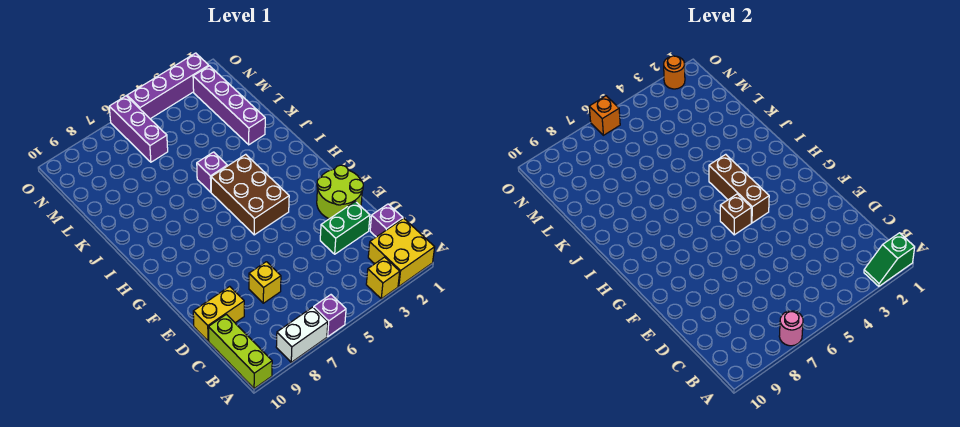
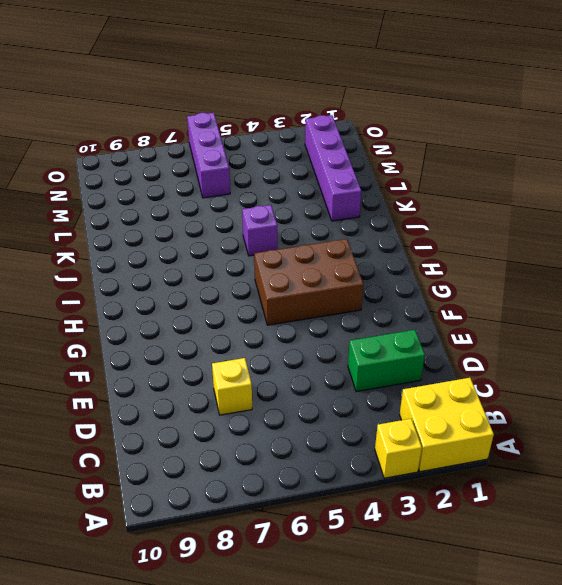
brown 2x3 brick [254,239,363,325] -> brown 2x3 brick turned to [211,154,289,235]
none -> purple 1x1 brick [314,295,346,336]
none -> white 1x2 brick [276,307,328,362]
none -> lime 1x3 brick [209,314,272,389]

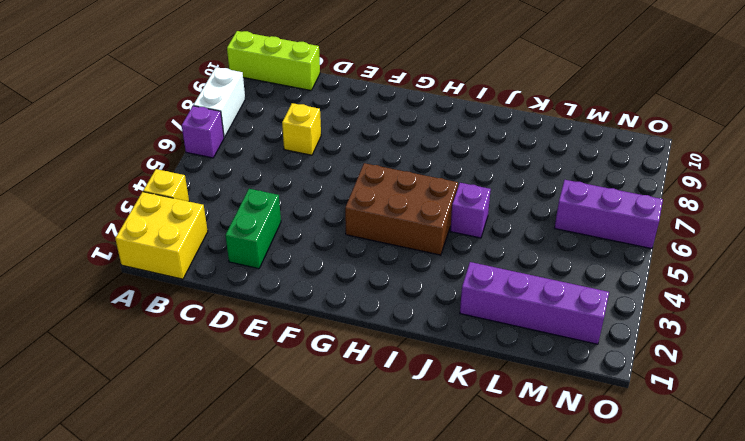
none -> purple 1x1 brick [370,204,403,237]
none -> yellow 1x2 brick [193,286,244,341]
none -> lime 2x2 round brick [317,165,363,219]

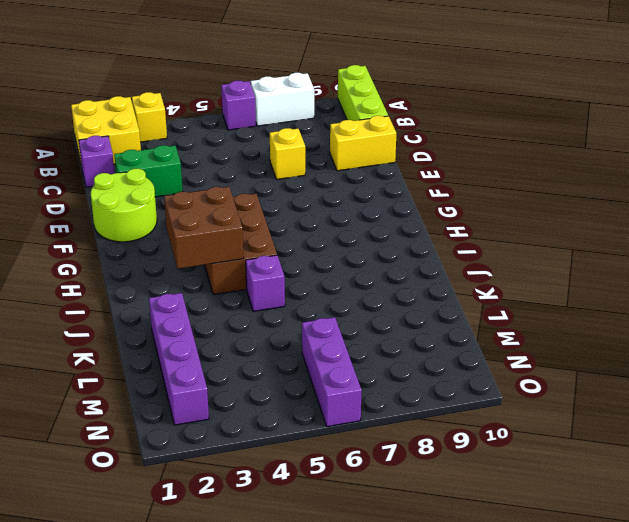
brown 2x2 brick [164,187,244,269] -> brown 1x3 brick [709,154,769,223]
none -> purple 1x4 brick [127,53,209,119]
none -> green 1x2 slope [864,233,915,286]
none -> pink 1x1 round brick [779,311,803,346]

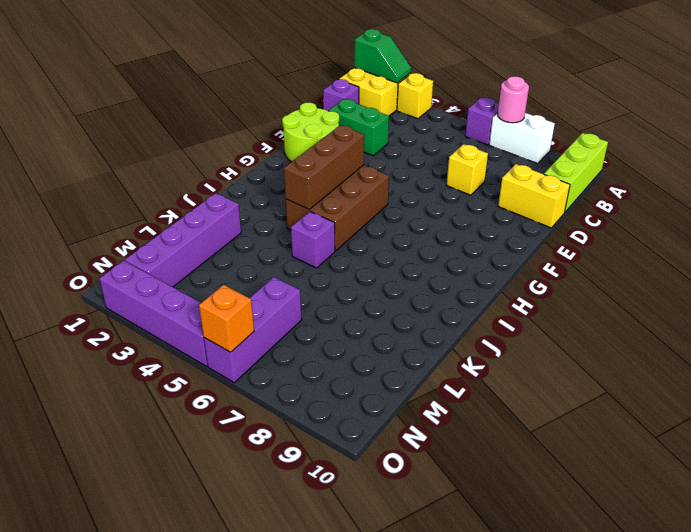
none -> brown 1x1 brick [720,194,751,235]
none -> orange 1x1 round brick [664,56,685,89]

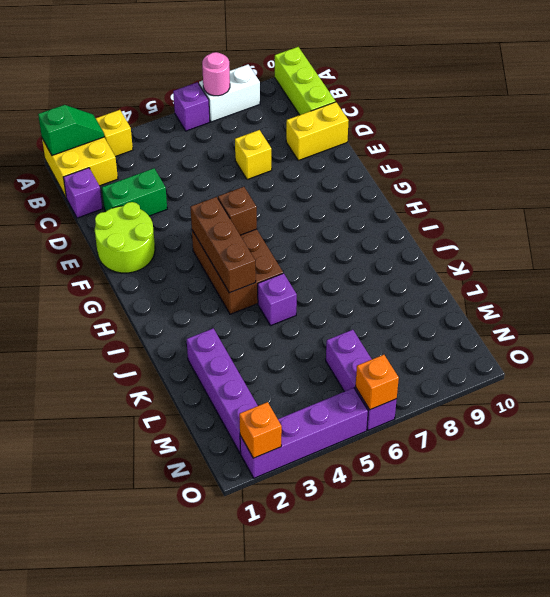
orange 1x1 brick [239,402,282,458] -> orange 1x1 round brick [664,56,685,89]

